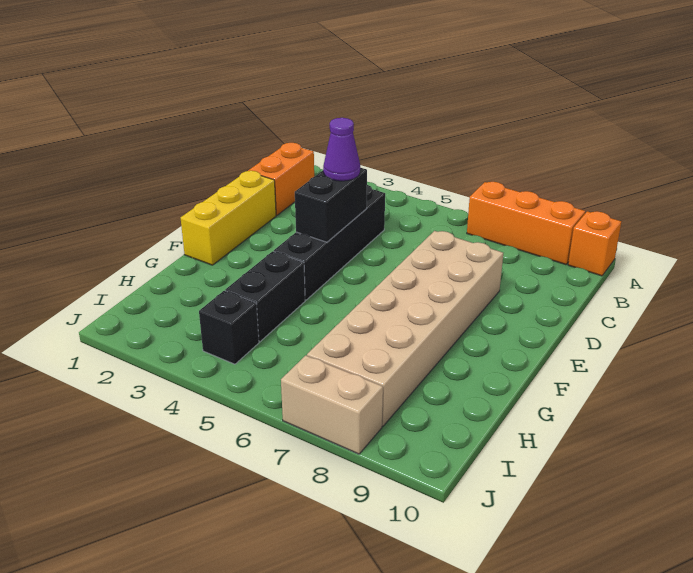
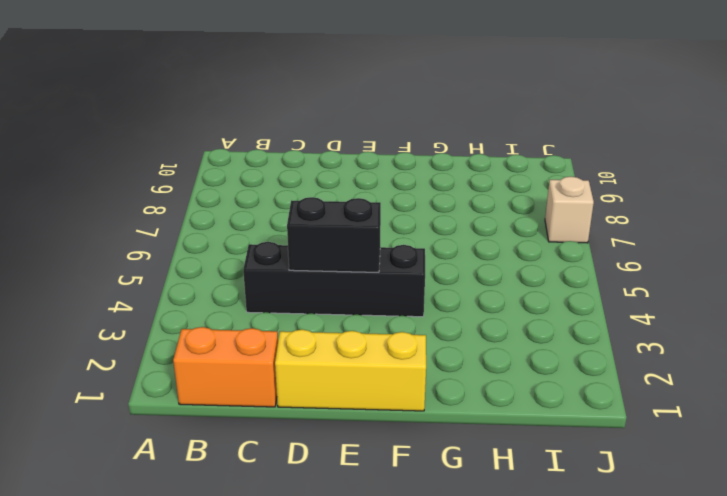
tan 1x1 brick [545,177,594,243] -> tan 1x2 brick [281,355,383,454]
none -> orange 1x3 brick [467,182,585,265]
none -> orange 1x1 brick [568,211,621,276]

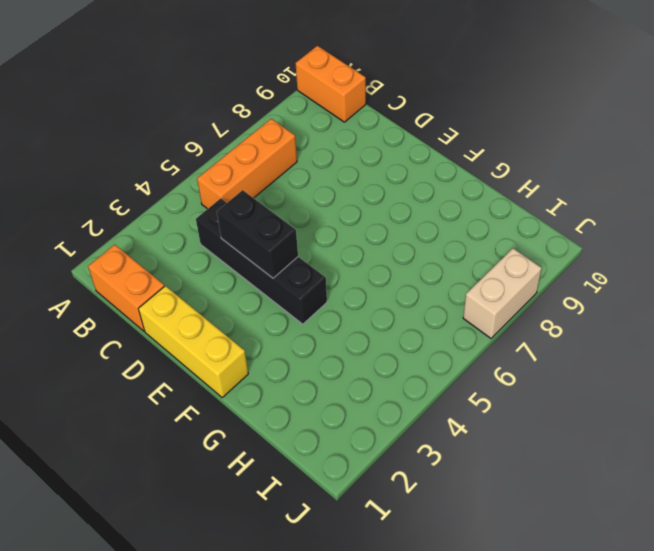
orange 1x2 brick [296,46,366,122] -> orange 1x1 brick [568,211,621,276]
orange 1x3 brick [197,119,297,209] -> orange 1x3 brick moved to [467,182,585,265]
none -> tan 2x6 brick [307,231,503,426]
none -> black 1x2 brick [225,251,305,342]

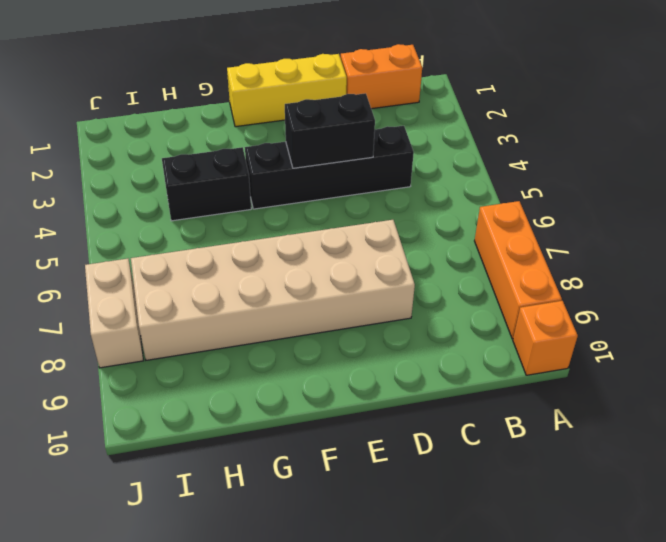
none -> black 1x1 brick [199,291,259,364]
none -> purple 1x1 cone [323,118,360,181]

